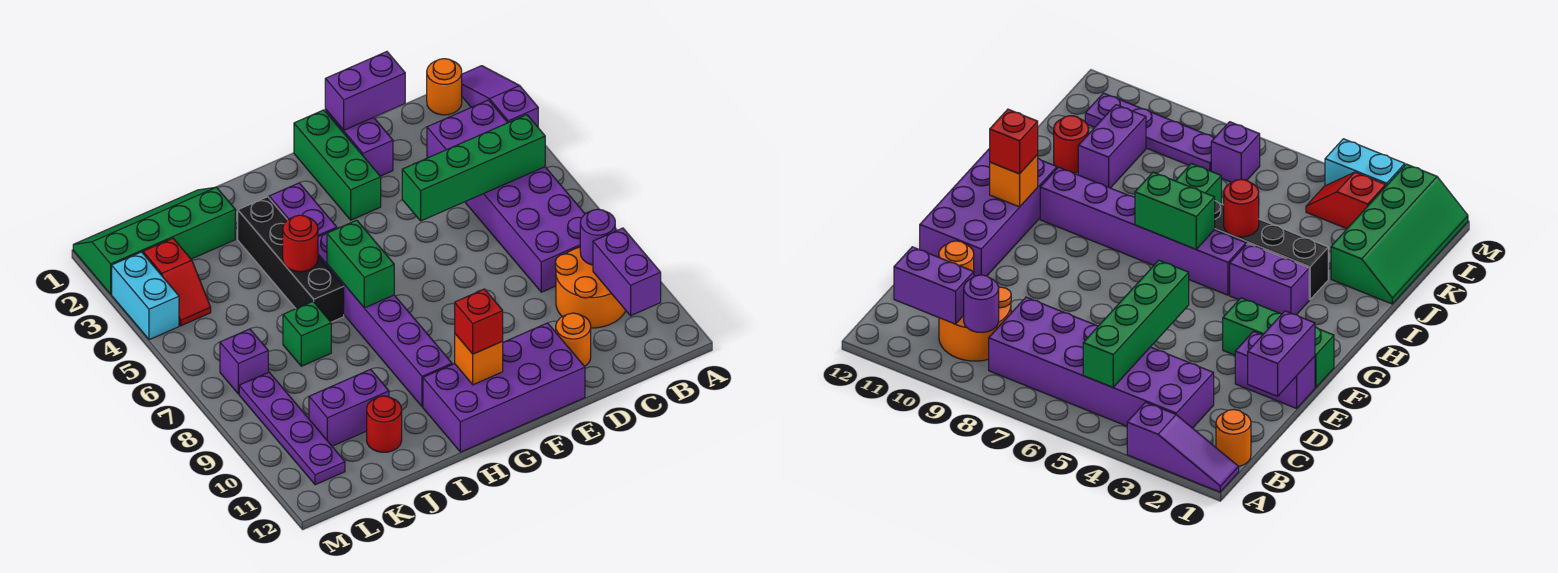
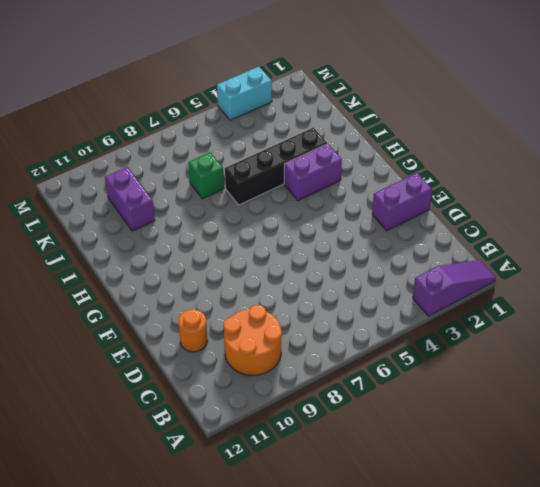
none -> orange 1x1 round brick [427,59,462,115]
none -> purple 2x6 brick [427,100,585,292]
none -> purple 2x4 brick [423,323,585,452]

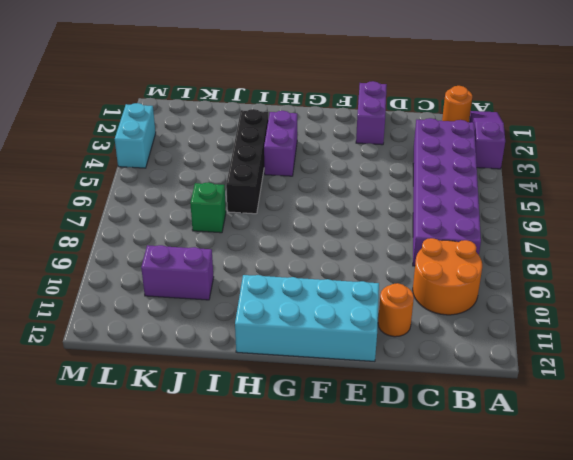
cyan 2x4 brick [235,275,379,361] -> purple 2x4 brick [423,323,585,452]
none -> green 1x3 brick [294,110,381,220]
none -> purple 1x6 brick [318,233,452,407]
none -> green 2x4 slope [73,187,235,294]

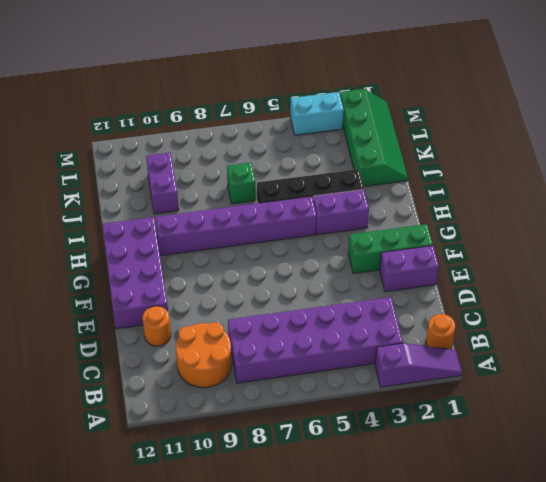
none -> red 1x1 round brick [367,396,402,452]
none -> red 1x2 slope [143,238,211,326]
none -> purple 1x1 brick [220,329,268,394]

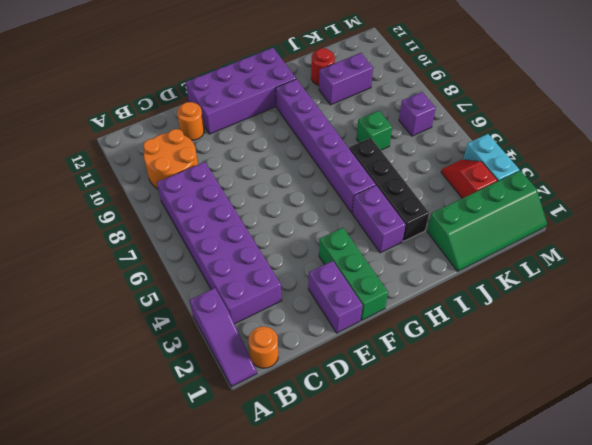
none -> purple 1x4 plate [239,372,345,485]
none -> green 1x4 brick [402,115,545,221]
none -> purple 1x1 round brick [580,209,615,265]

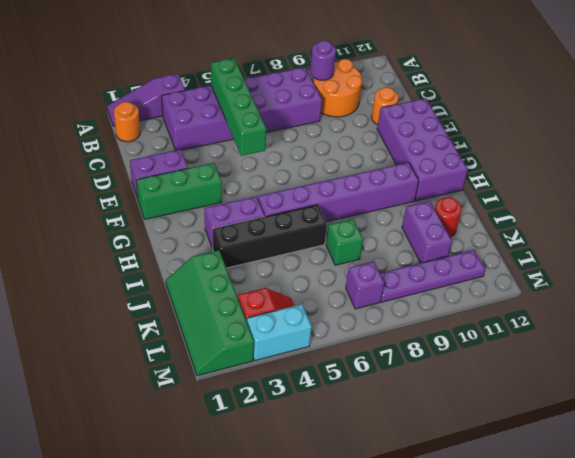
none -> purple 1x2 brick [593,228,661,316]
none -> purple 1x2 brick [325,52,405,130]
none -> orange 1x1 brick [455,334,503,385]

